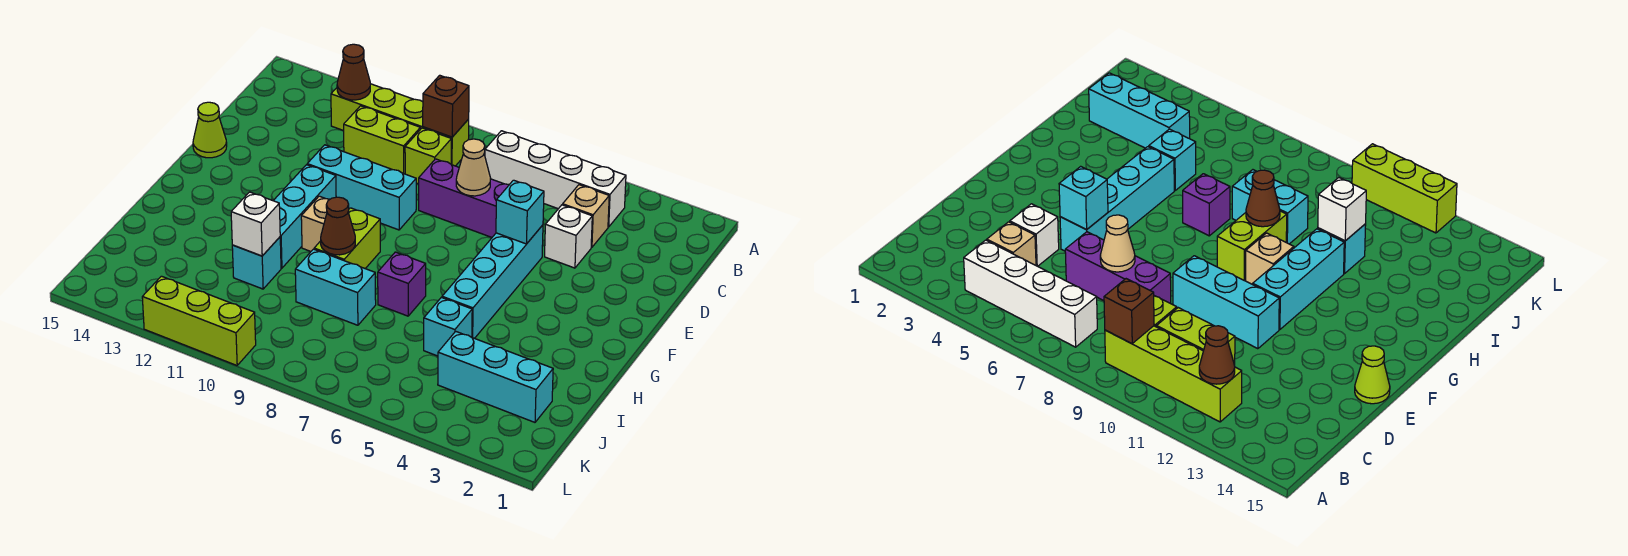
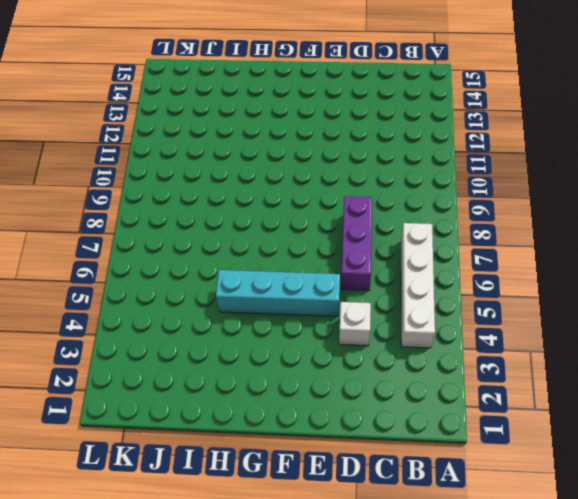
none -> lime 1x4 brick [331,84,469,166]
none -> tan 1x1 brick [563,185,609,247]
none -> lime 1x1 brick [405,128,451,184]

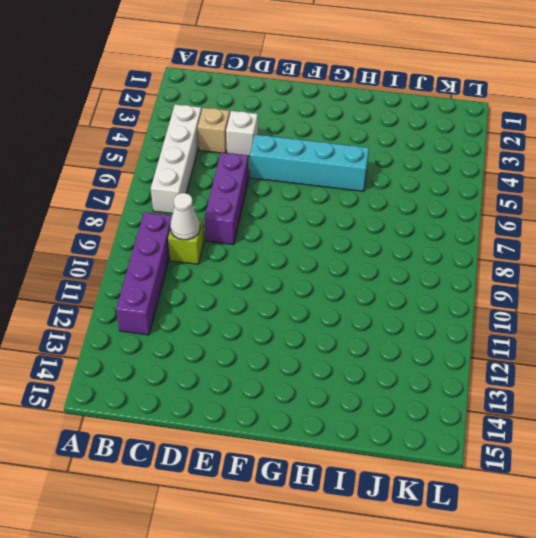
purple 1x4 brick [116,212,172,335] -> lime 1x4 brick [331,84,469,166]
white 1x1 cone [170,193,200,240] -> none
none -> lime 1x2 brick [344,106,420,174]
none -> cyan 1x3 brick [307,145,416,230]
none -> lime 1x1 cone [193,102,227,158]

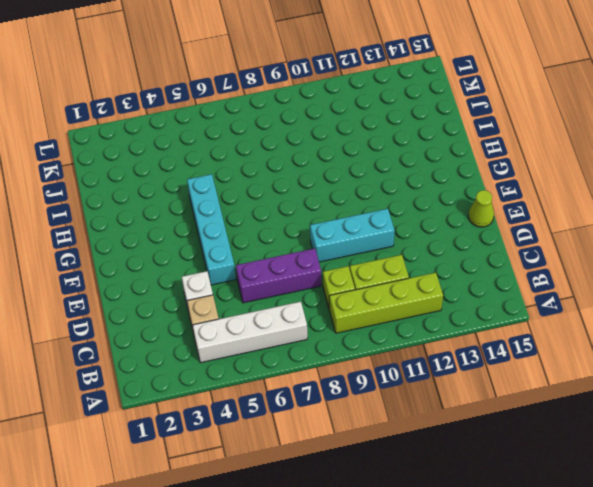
none -> cyan 1x3 brick [273,165,336,268]
none -> lime 1x2 brick [314,208,380,269]
none -> tan 1x1 brick [301,196,330,251]

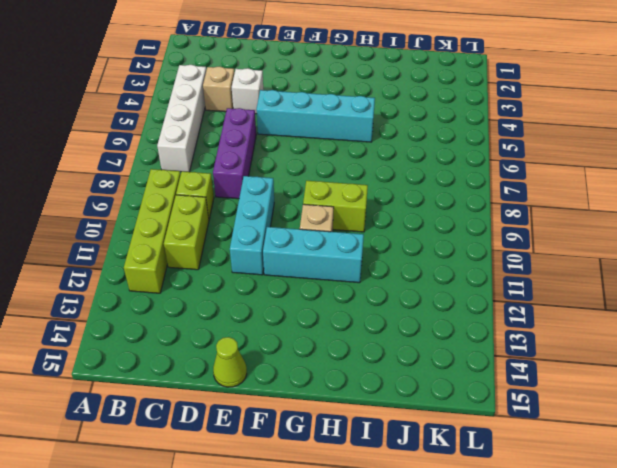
none -> purple 1x1 brick [378,252,426,316]
none -> cyan 1x1 brick [424,297,472,356]
none -> cyan 1x2 brick [295,249,376,325]

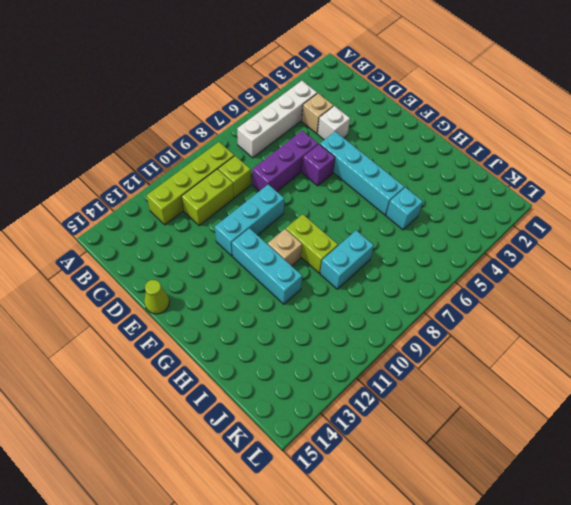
purple 1x1 brick [302,144,335,186] -> purple 1x1 brick moved to [378,252,426,316]
none -> cyan 1x1 brick [232,237,281,289]
none -> cyan 1x3 brick [438,331,553,422]
none -> lime 1x3 brick [142,276,256,365]

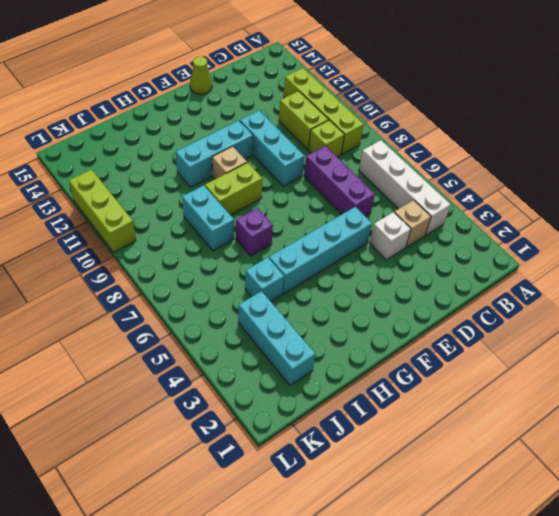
none -> cyan 1x1 brick [232,237,281,289]
none -> brown 1x1 brick [423,75,469,137]
none -> brown 1x1 cone [337,44,370,100]

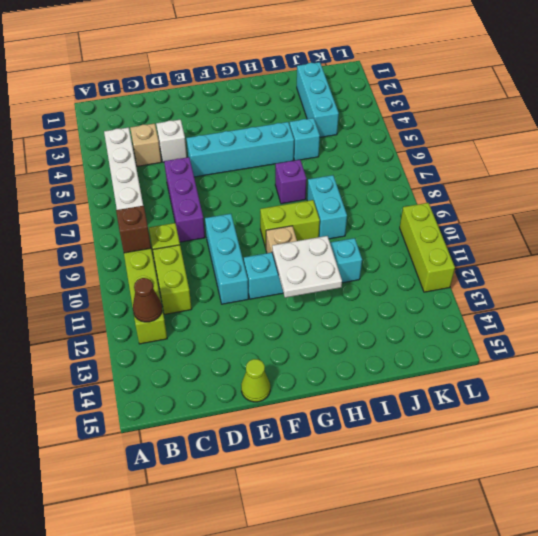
white 2x2 plate [272,236,342,298] -> none
none -> tan 1x1 cone [456,139,491,196]
none -> cyan 1x1 brick [496,180,544,244]
none -> brown 1x1 cone [321,197,355,255]

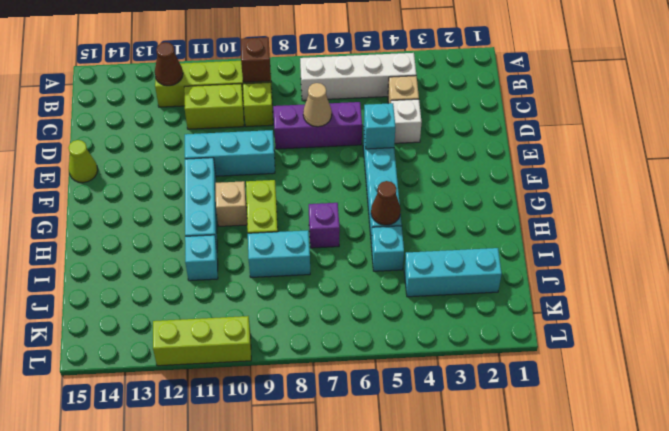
brown 1x1 cone [371,181,401,225] -> brown 1x1 cone moved to [321,197,355,255]
none -> white 1x1 brick [231,192,280,256]

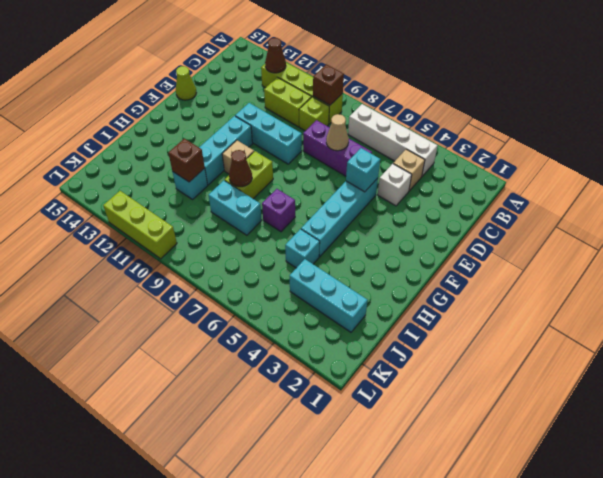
brown 1x1 brick [168,139,205,182] -> white 1x1 brick [231,192,280,256]

